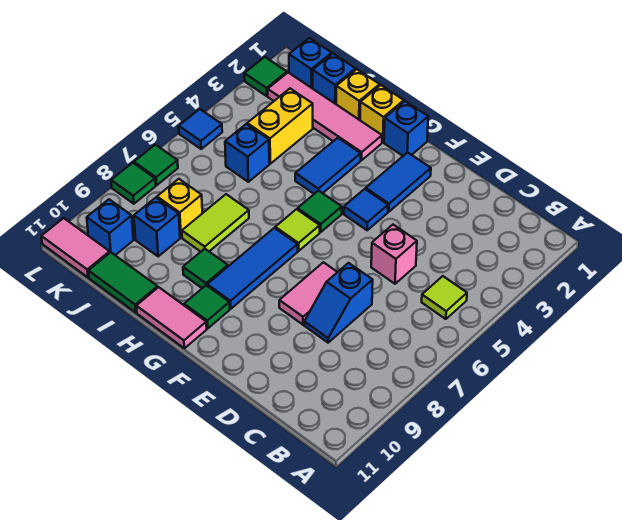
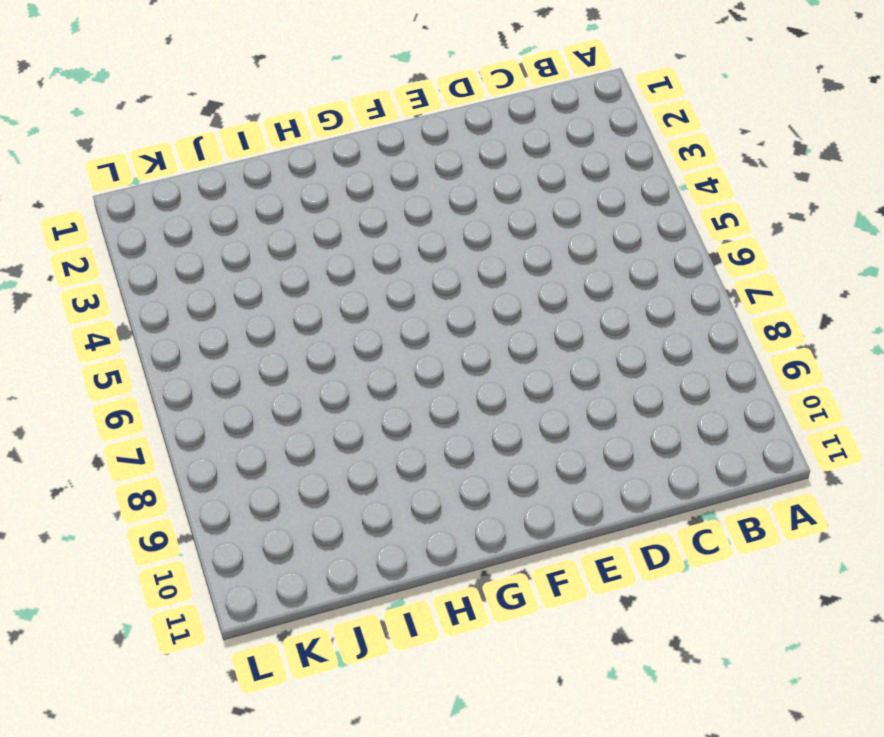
none -> lime 1x1 tile [422,276,467,319]
none -> pink 1x1 brick [371,225,417,284]
none -> blue 1x2 slope [304,263,373,343]
none -> pink 1x2 tile [279,262,337,325]

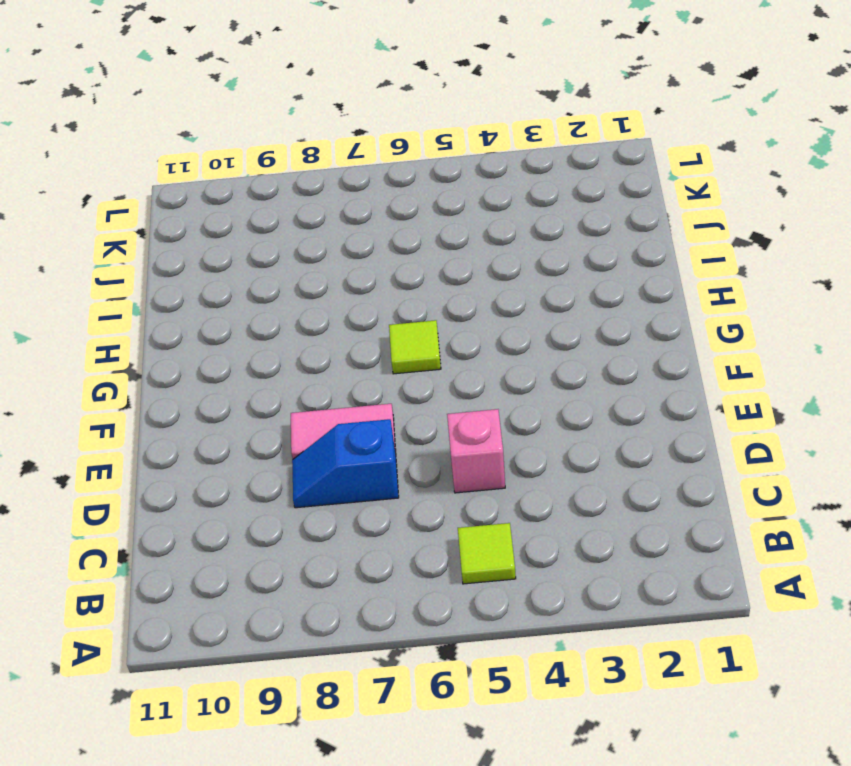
none -> blue 1x2 tile [366,152,431,212]
none -> blue 1x1 tile [344,189,388,230]
none -> blue 1x1 brick [384,101,428,156]
none -> green 1x1 tile [298,190,342,232]

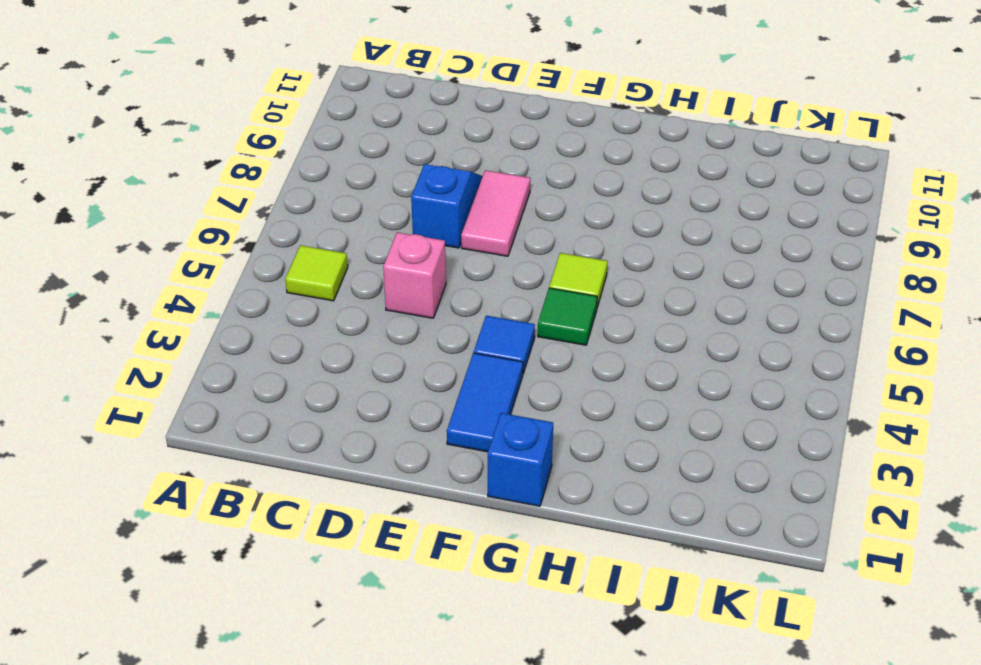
none -> blue 1x3 tile [207,228,298,309]
none -> green 1x1 tile [184,285,230,328]
none -> pink 1x2 tile [136,287,207,348]
none -> yellow 1x1 brick [360,85,404,142]

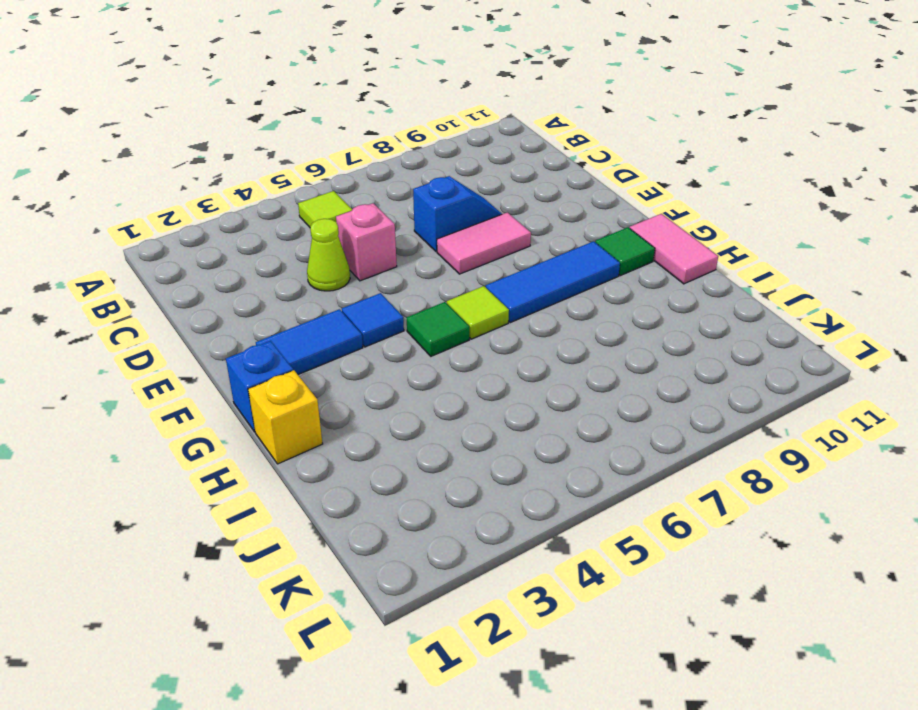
lime 1x1 cone [307,219,350,291] -> none
none -> pink 1x4 tile [268,73,382,160]
none -> blue 1x2 tile [295,138,361,194]
none -> green 1x1 tile [183,249,228,288]
none -> yellow 1x1 brick [336,69,380,120]

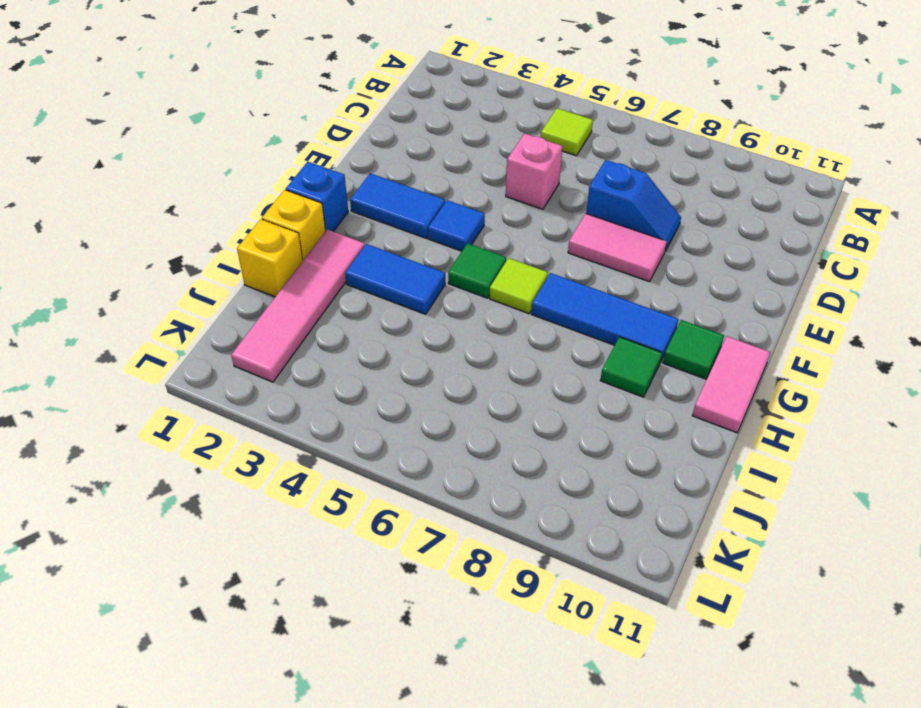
none -> lime 1x2 tile [182,194,249,252]
none -> green 1x2 tile [88,252,158,312]
none -> blue 1x1 brick [313,54,356,104]
none -> yellow 1x2 brick [247,89,313,164]

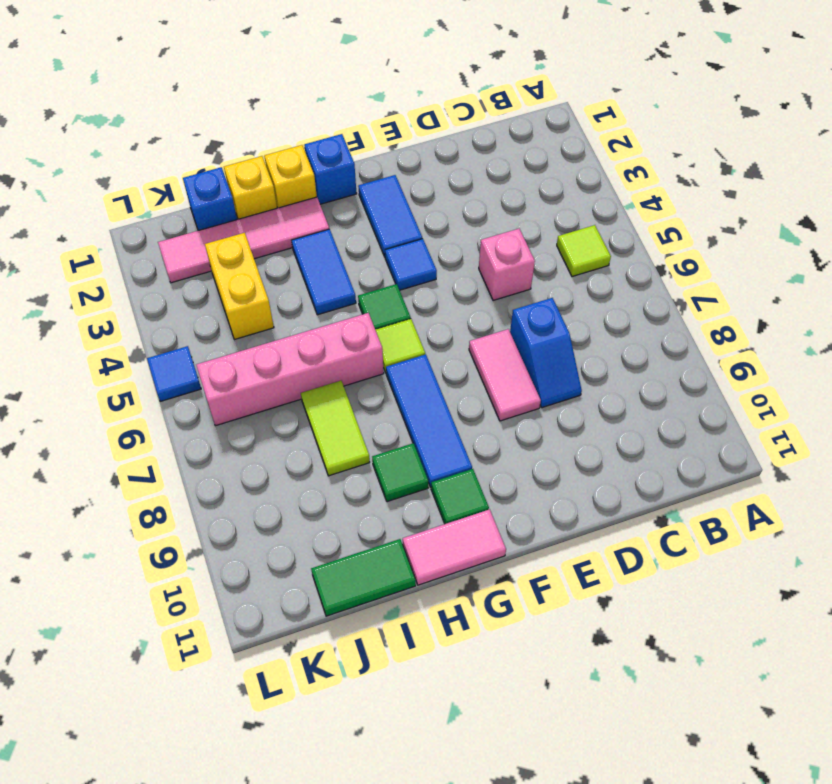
pink 1x4 brick [196,313,384,426] -> none
none -> blue 1x1 brick [225,124,269,182]
none -> yellow 1x1 brick [157,179,202,238]
none -> blue 1x1 brick [134,198,180,256]
none -> blue 1x1 brick [289,38,332,89]

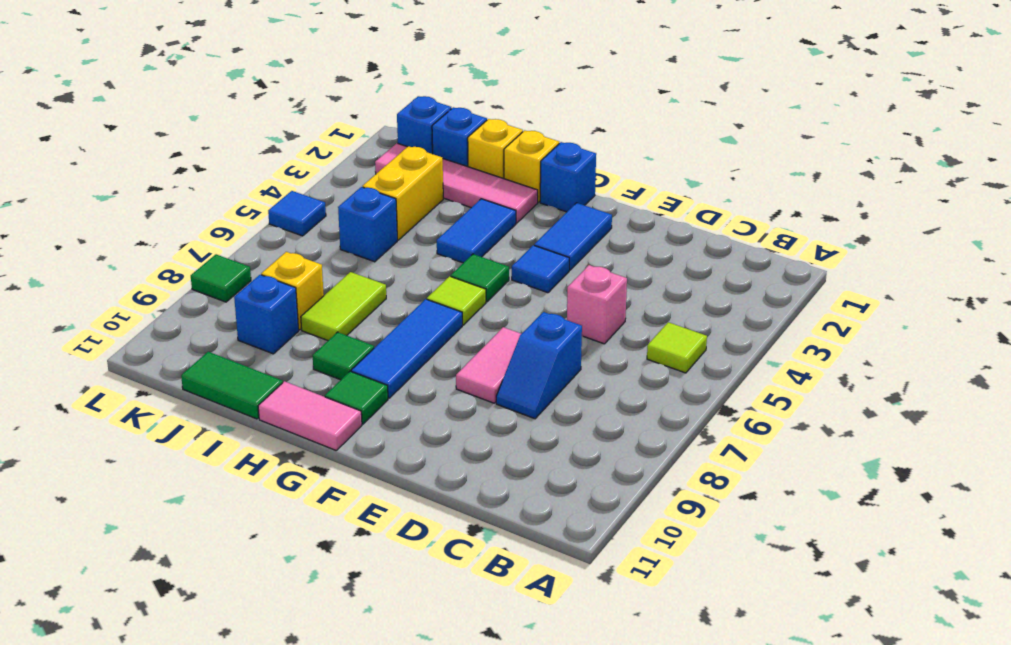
none -> blue 1x1 brick [87,199,133,255]
none -> pink 1x2 tile [41,218,110,277]
none -> green 1x1 tile [244,57,287,96]
none -> green 1x1 tile [134,145,178,185]

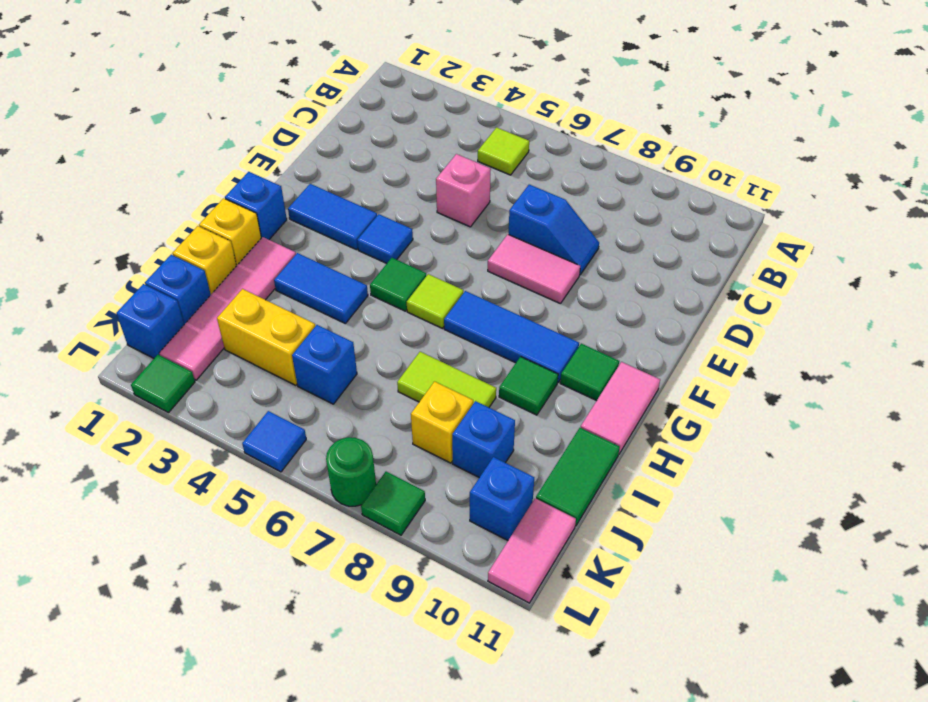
green 1x1 round brick [326,437,376,506] -> green 1x1 tile [134,145,178,185]

